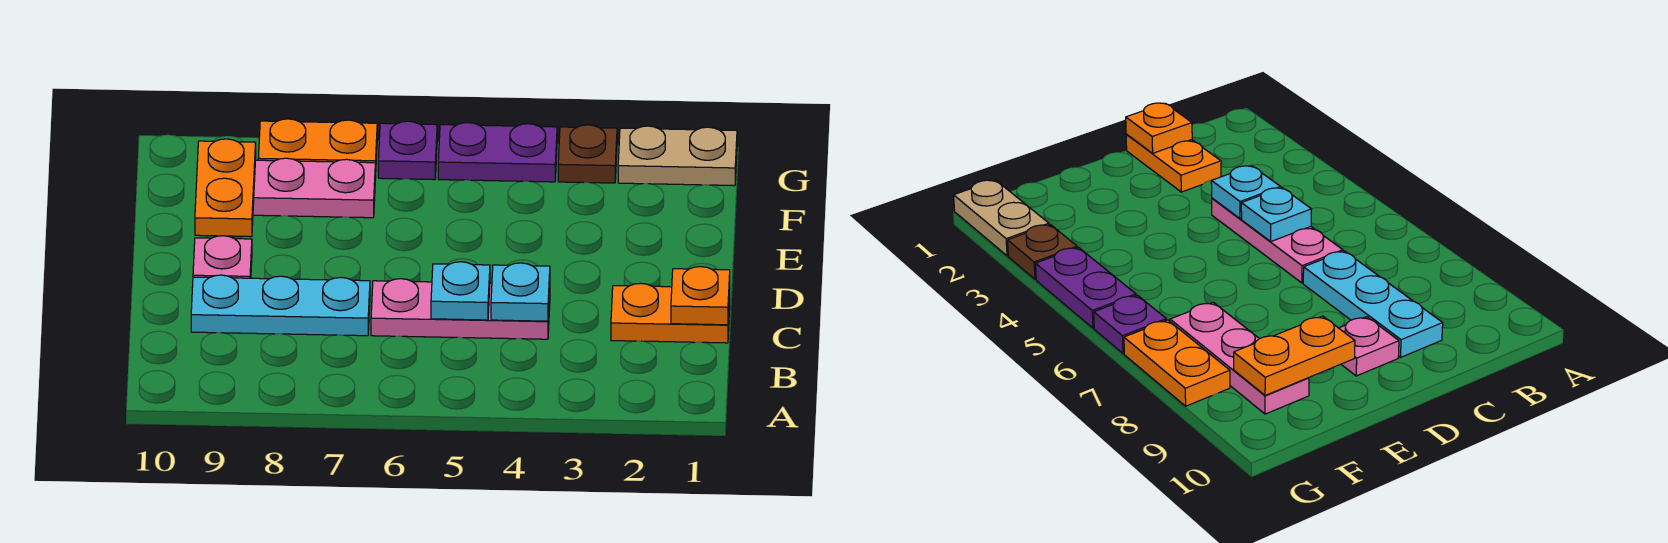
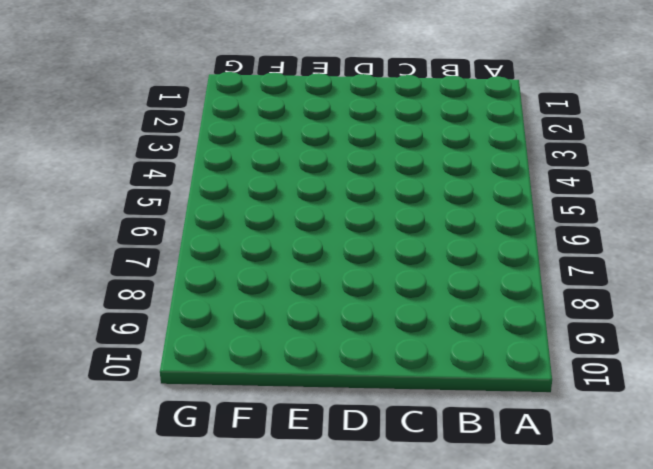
none -> orange 1x2 plate [611,283,730,343]
none -> pink 1x3 plate [371,279,550,339]
none -> cyan 1x3 plate [191,275,370,336]

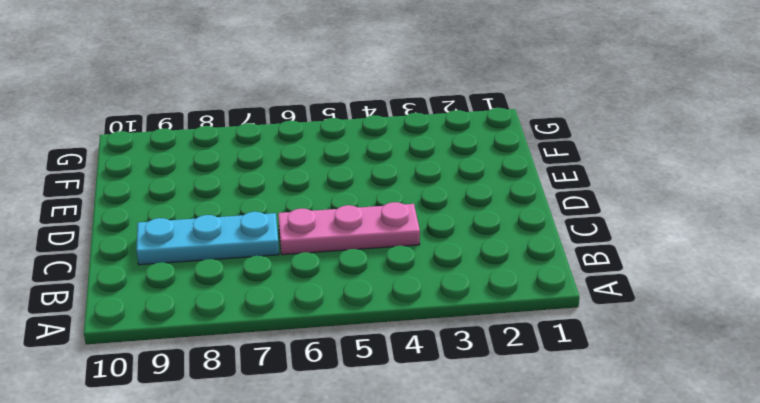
none -> orange 1x2 plate [611,283,730,343]
none -> pink 1x1 plate [193,236,252,278]
none -> pink 1x3 plate [253,158,375,218]

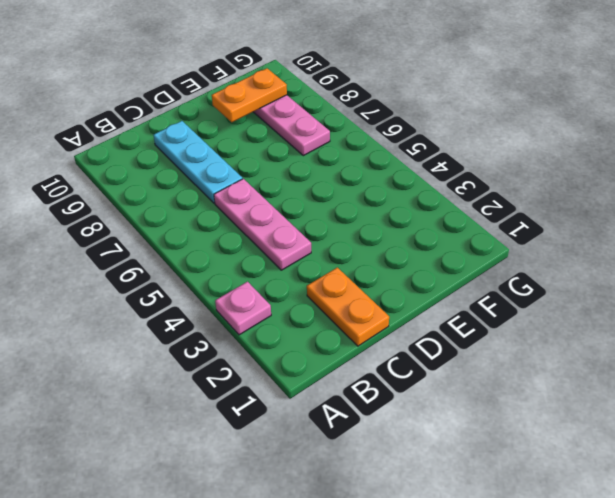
pink 1x1 plate [215,282,271,335] -> pink 1x1 plate moved to [193,236,252,278]
none -> tan 1x2 plate [618,126,737,186]
none -> brown 1x1 plate [558,125,617,183]
none -> purple 1x2 plate [438,123,557,182]

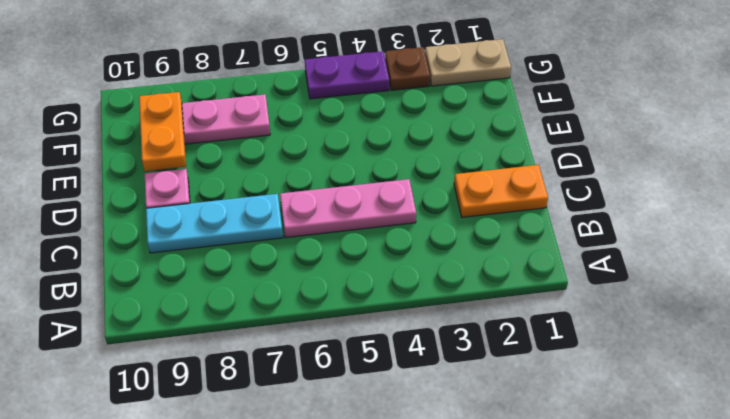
none -> purple 1x1 plate [378,121,437,180]
none -> orange 1x2 plate [258,119,377,178]
none -> orange 1x1 plate [671,267,730,325]

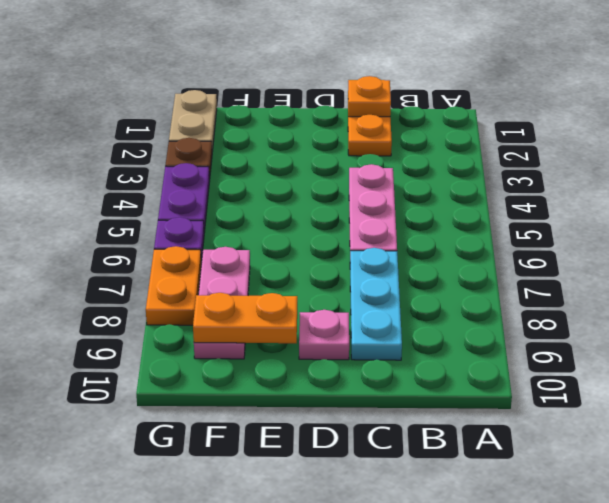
none -> cyan 1x1 plate [491,263,550,321]
none -> cyan 1x1 plate [431,262,490,320]

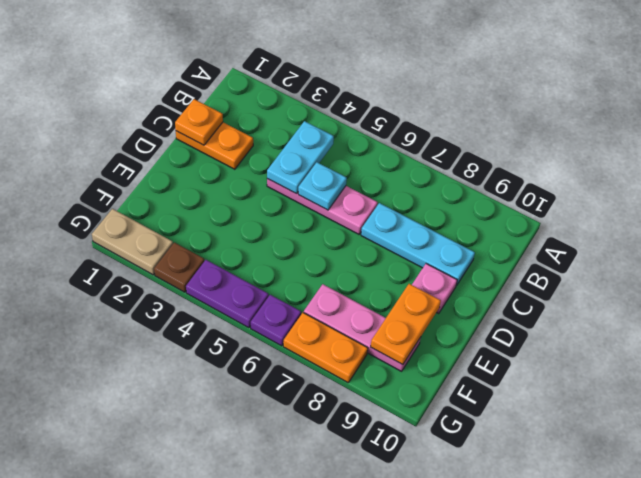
cyan 1x2 plate [267,121,334,194] -> cyan 1x1 plate [491,263,550,321]

